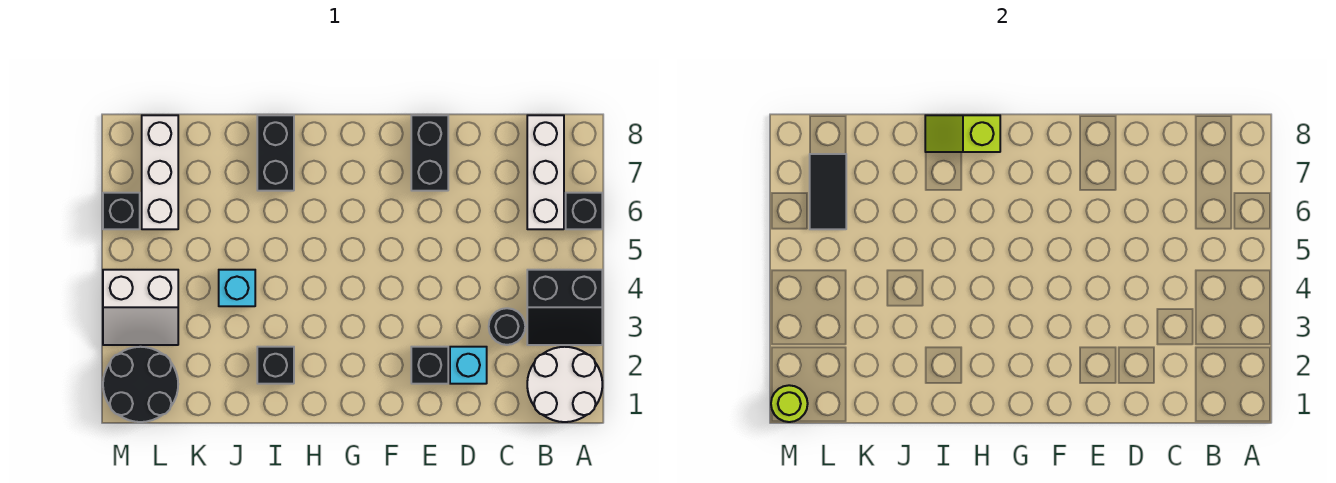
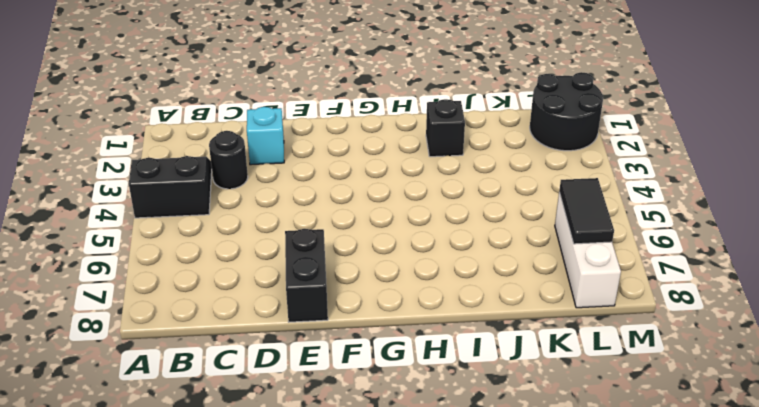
none -> white 2x2 round brick [527,347,602,422]
none -> black 1x1 brick [566,193,602,229]
none -> white 1x3 brick [527,115,564,229]

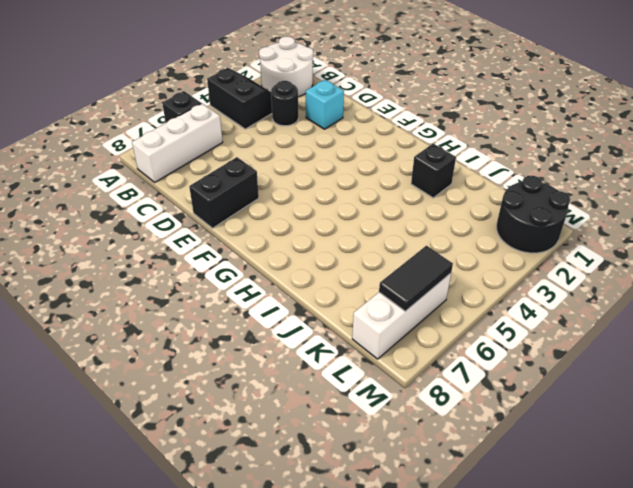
none -> black 1x1 brick [411,347,448,384]
none -> black 1x2 brick [257,115,294,191]
none -> cyan 1x1 brick [219,270,255,306]

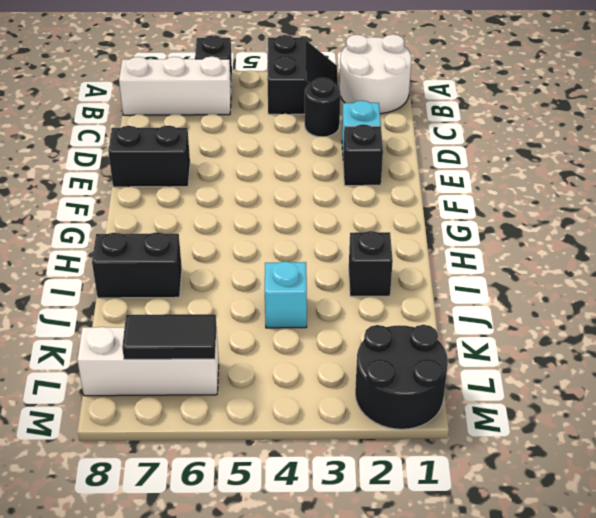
none -> white 2x2 slope [103,270,178,345]
none -> black 1x1 brick [103,193,140,229]
none -> lime 1x2 slope [925,115,1000,152]

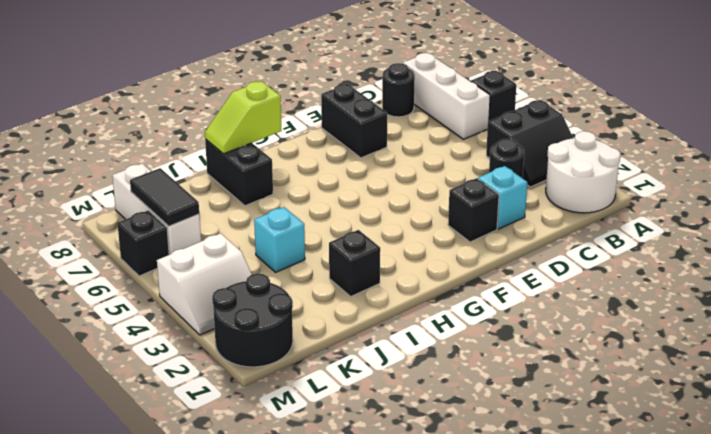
black 1x1 round brick [382,63,415,117] -> none
none -> lime 1x1 round brick [771,385,808,422]

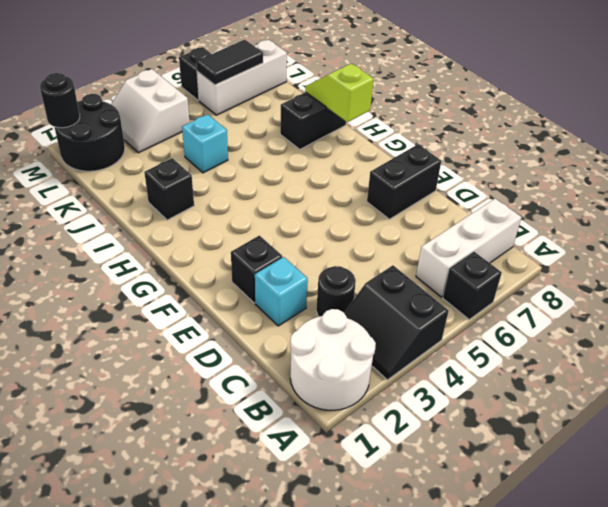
black 1x1 round brick [40,73,80,128] -> lime 1x1 round brick [771,385,808,422]

